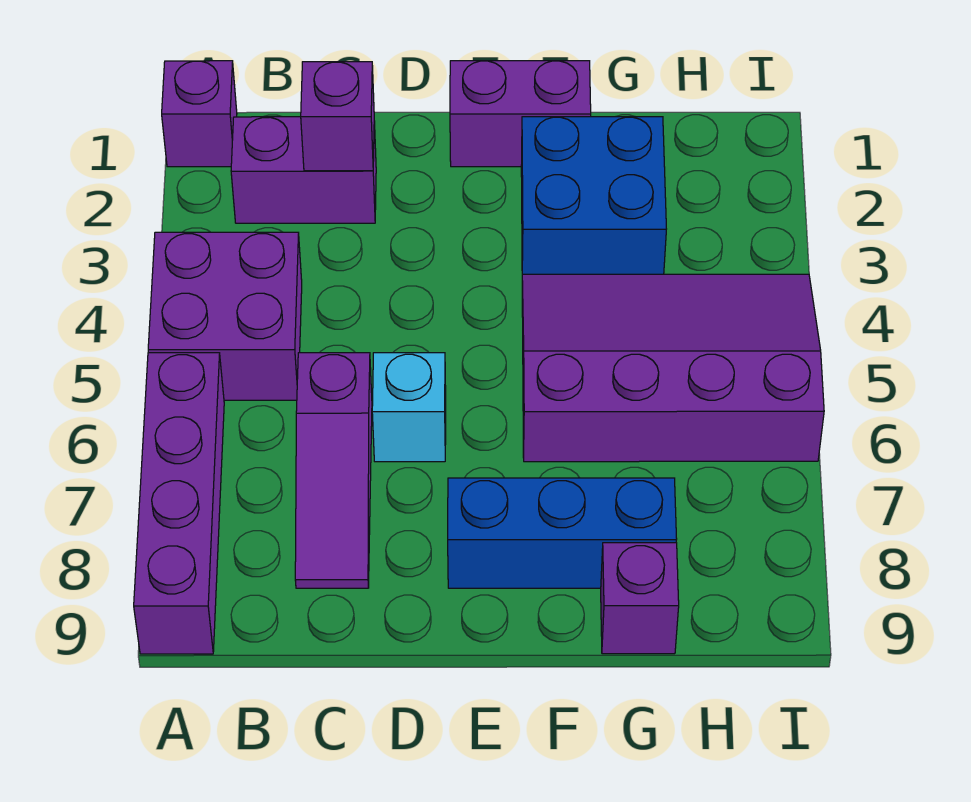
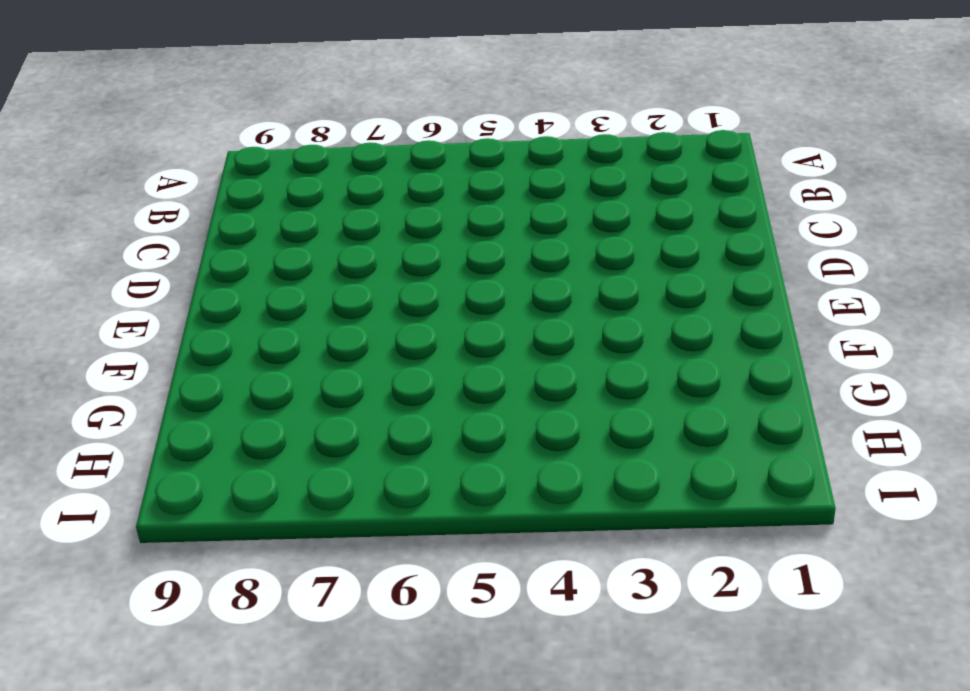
none -> purple 1x1 brick [162,61,237,167]
none -> purple 2x2 brick [148,232,302,400]
none -> purple 1x4 brick [134,353,224,654]

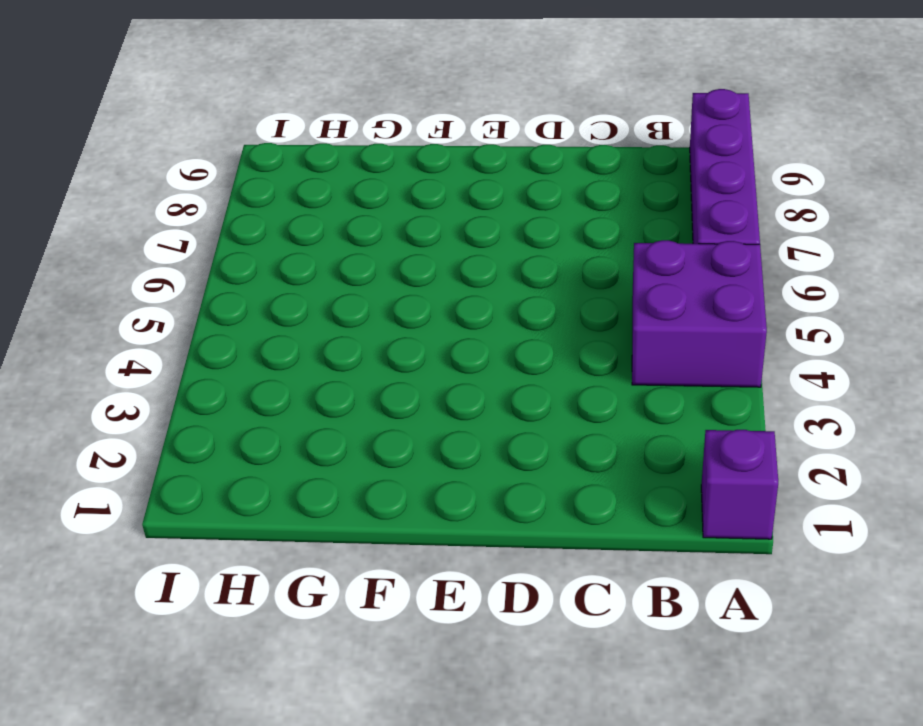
none -> purple 1x2 brick [231,117,376,223]
none -> purple 1x3 slope [295,353,372,588]
none -> cyan 1x1 brick [372,353,446,462]

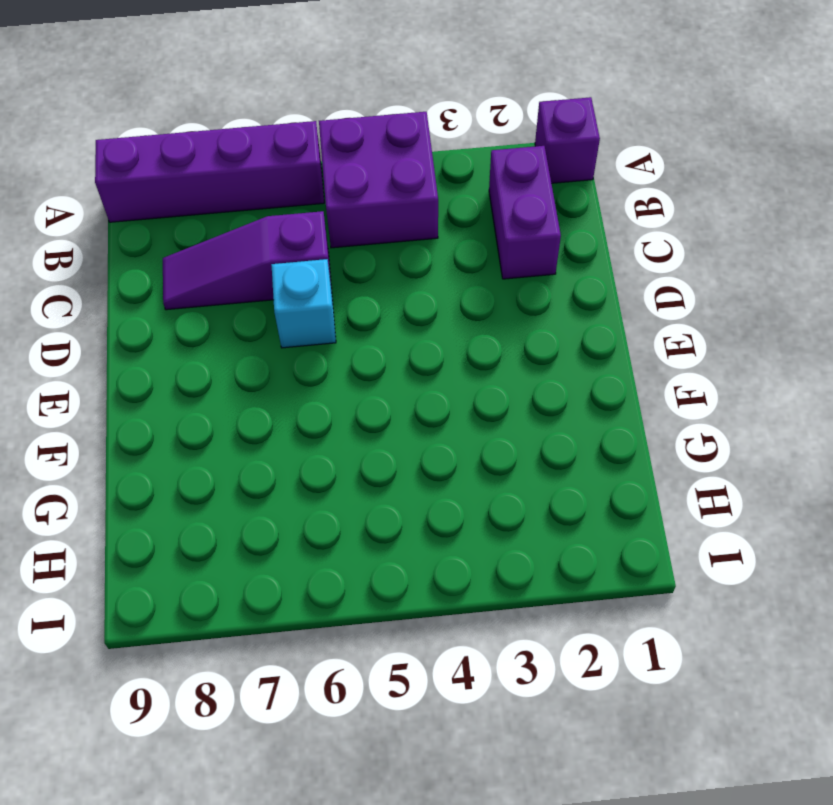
none -> purple 1x2 brick [450,61,591,167]
none -> blue 1x3 brick [448,478,677,588]
none -> blue 2x2 brick [521,117,666,274]

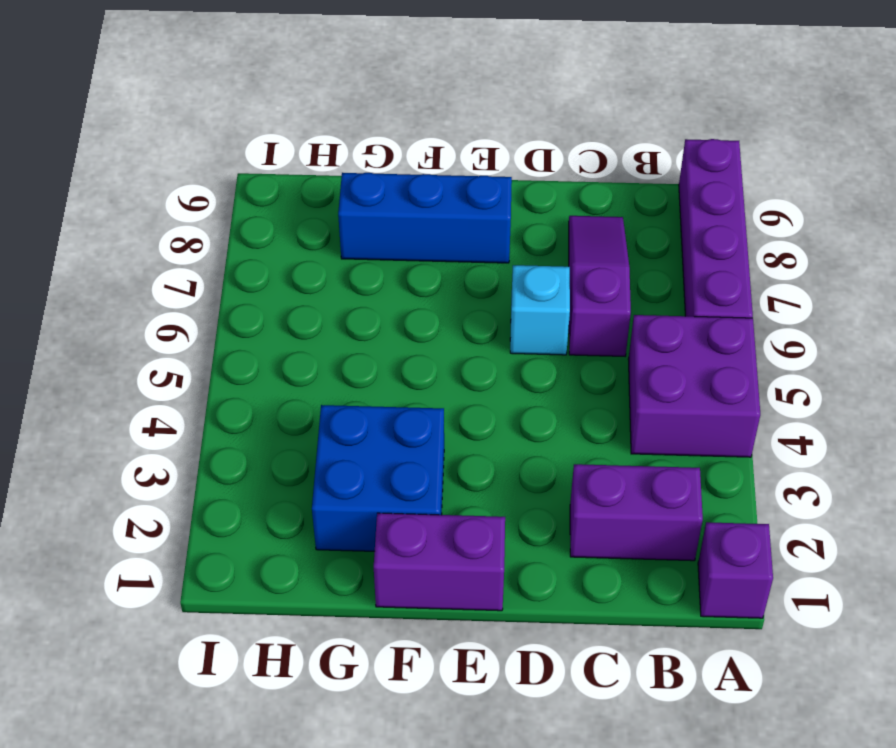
none -> purple 3x4 slope [522,274,824,462]
none -> purple 1x1 brick [601,543,679,654]
none -> purple 1x1 brick [301,62,374,171]

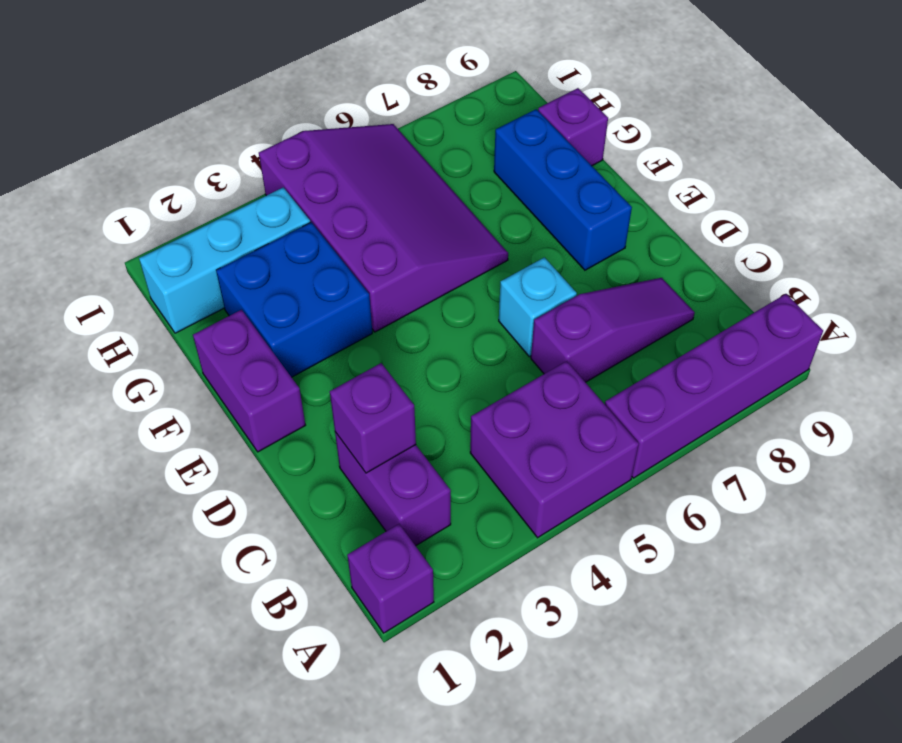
purple 3x4 slope [259,124,508,332] -> purple 3x4 slope turned to [522,274,824,462]
cyan 1x3 brick [139,187,310,333] -> none

